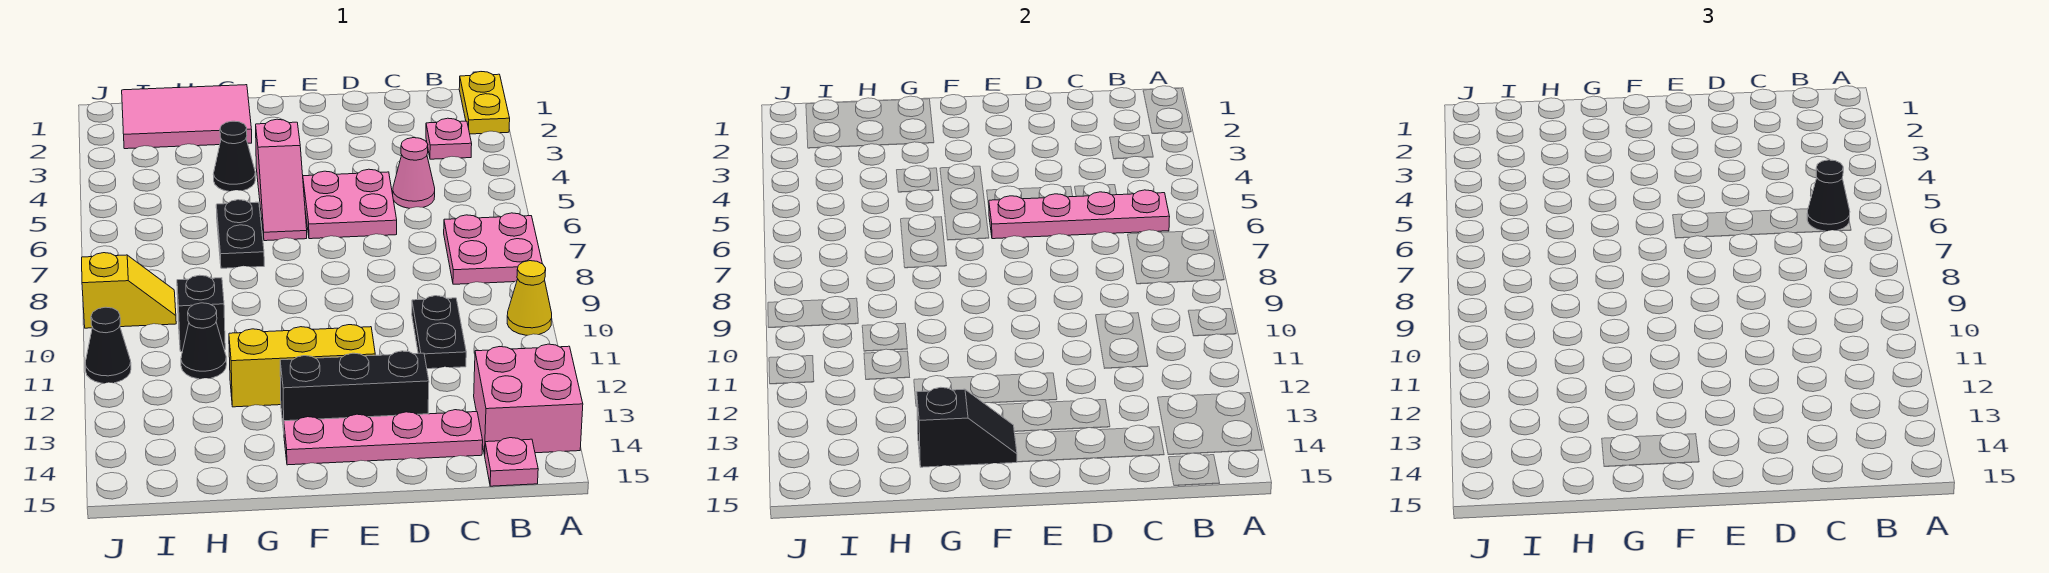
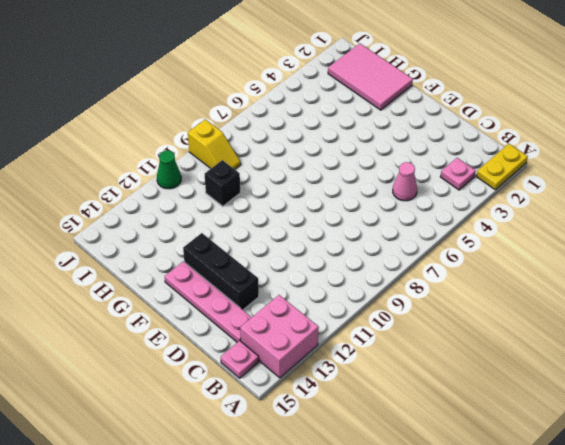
green 1x1 cone [157,150,181,189] -> black 1x1 cone [85,307,131,383]
none -> pink 2x2 plate [444,213,542,284]
none -> yellow 1x1 cone [507,261,552,335]
none -> black 1x2 plate [412,296,466,369]

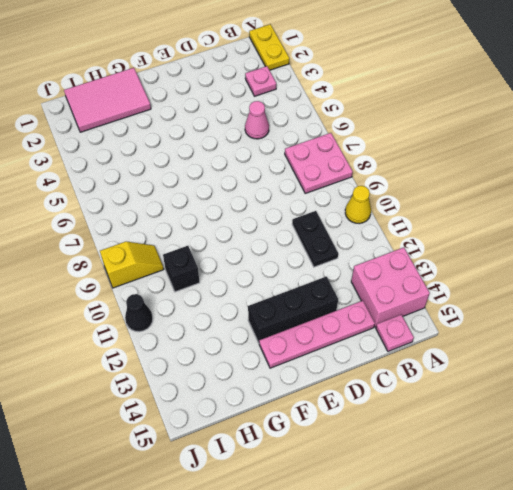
none -> pink 2x2 plate [303,169,397,239]
none -> yellow 1x3 brick [229,325,375,407]
none -> pink 1x3 slope [256,119,307,241]

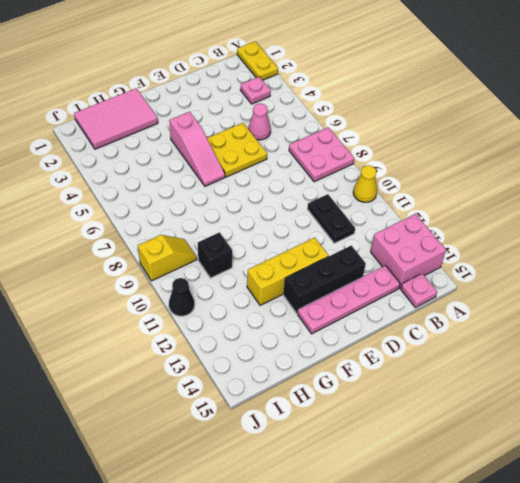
yellow 2x2 plate [207,123,267,177] -> pink 2x2 plate [303,169,397,239]
none -> black 1x1 cone [214,121,255,191]
none -> black 1x2 plate [216,200,264,268]
none -> black 1x1 cone [181,303,227,379]

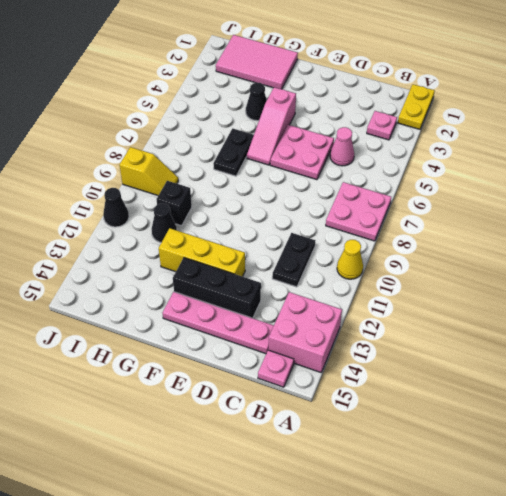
none -> pink 1x4 plate [989,190,1170,239]
none -> black 1x2 slope [917,387,1017,467]
none -> black 1x1 cone [1807,160,1850,231]

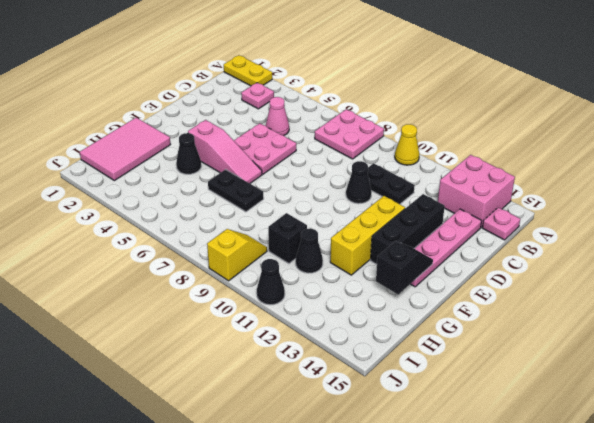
black 1x1 cone [346,161,372,204] -> black 1x1 cone moved to [1807,160,1850,231]
none -> pink 1x4 plate [989,190,1170,239]

